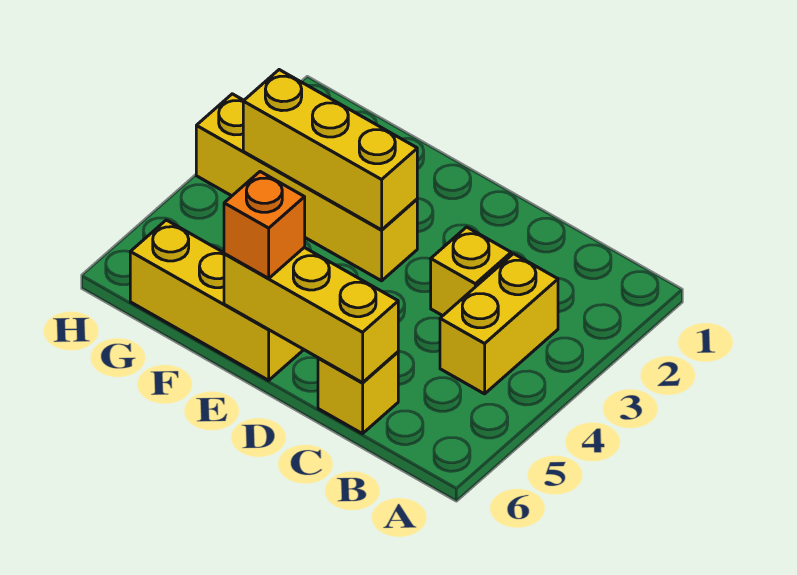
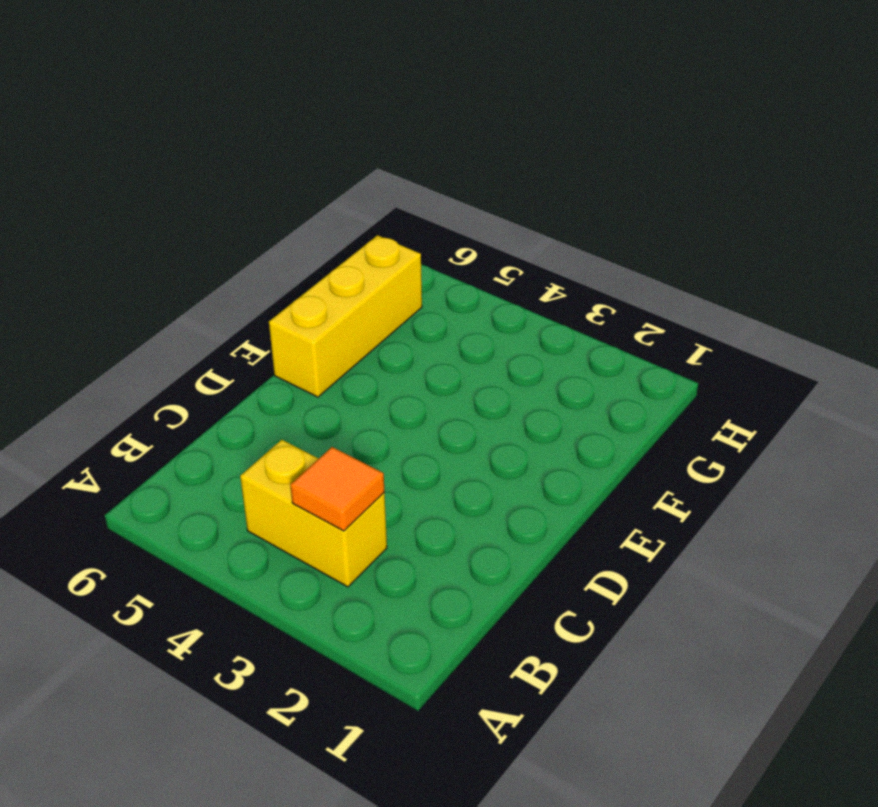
orange 1x1 tile [290,447,385,531] -> none
none -> yellow 1x1 brick [431,227,511,316]
none -> yellow 1x1 brick [318,352,398,434]

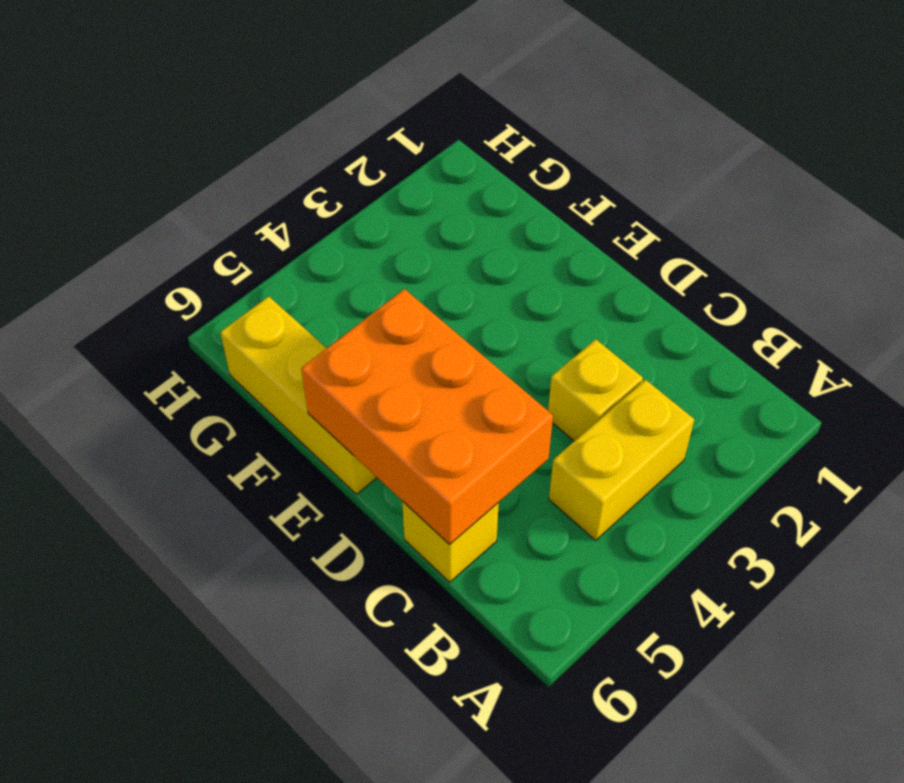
orange 2x3 brick [301,289,553,545] -> yellow 1x3 brick [224,247,398,383]
none -> yellow 1x4 brick [196,94,417,281]
none -> yellow 1x3 brick [243,70,417,230]

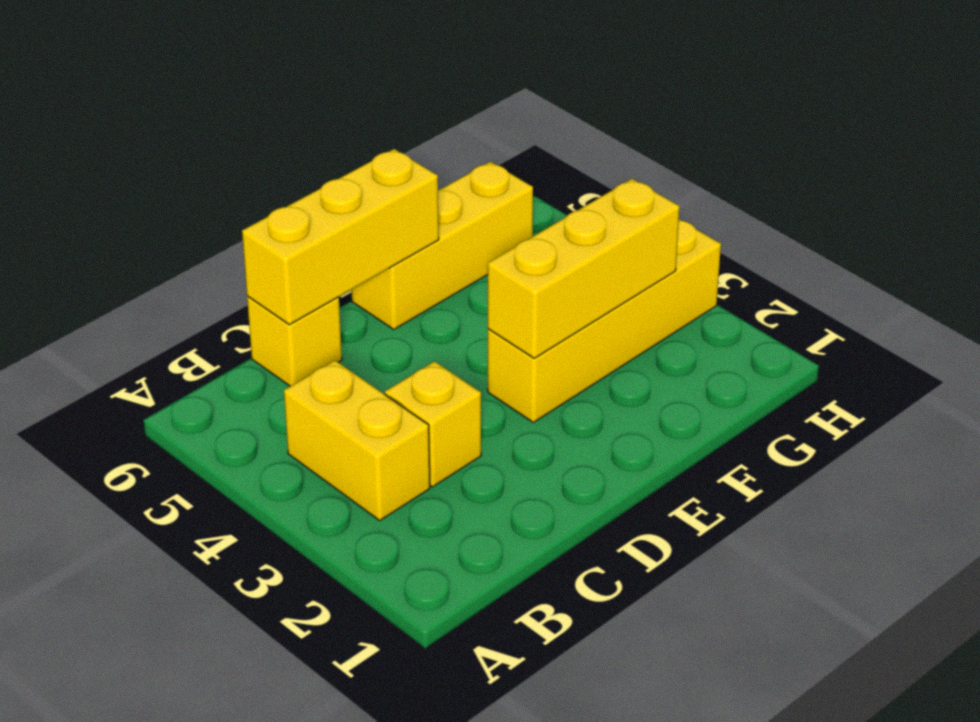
none -> orange 1x1 brick [224,172,305,278]

